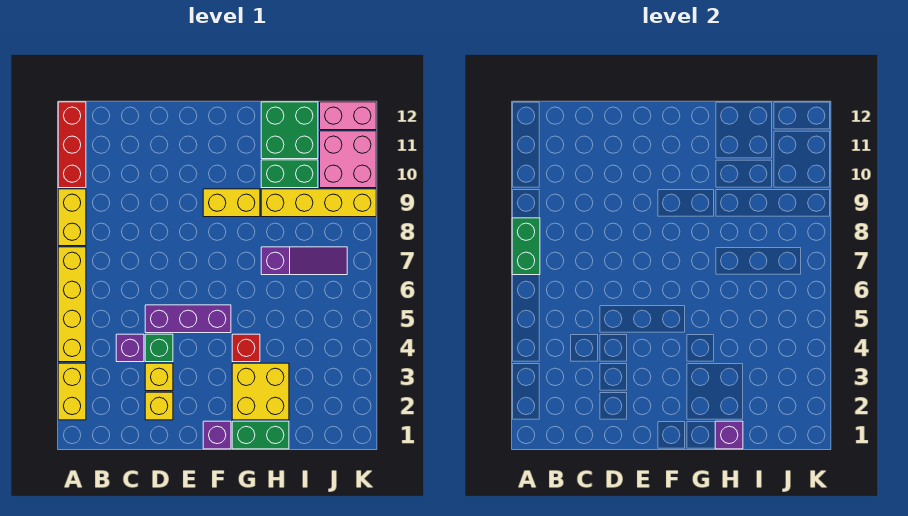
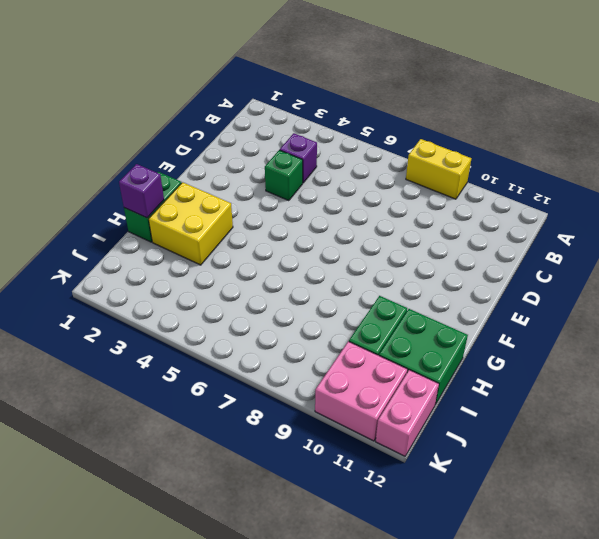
none -> yellow 1x2 brick [58,363,86,420]
none -> yellow 1x4 brick [58,247,86,362]
none -> red 1x3 brick [58,102,86,188]

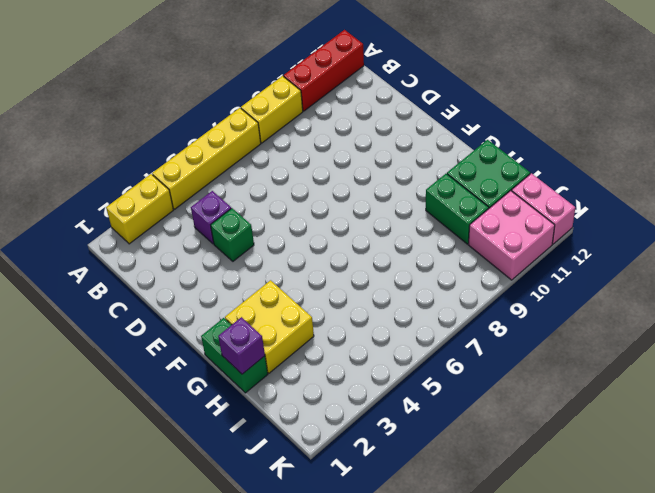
none -> yellow 1x1 brick [145,392,173,420]
none -> yellow 1x1 brick [145,363,173,391]
none -> purple 1x3 brick [145,305,231,333]

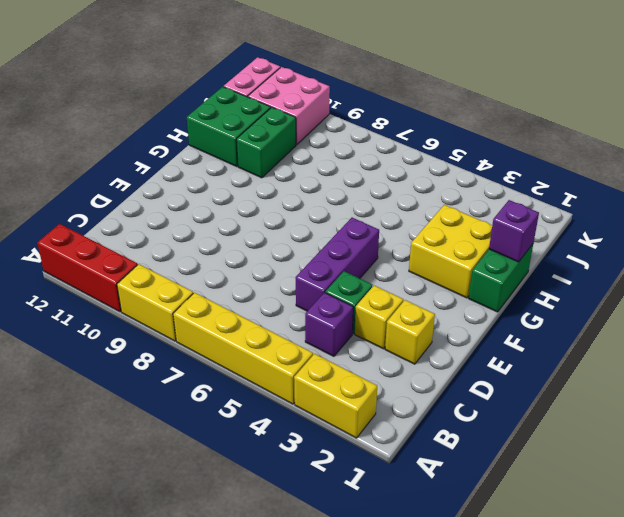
none -> purple 1x1 brick [203,421,231,449]
none -> yellow 1x2 brick [203,189,260,217]
none -> red 1x1 brick [232,334,260,362]

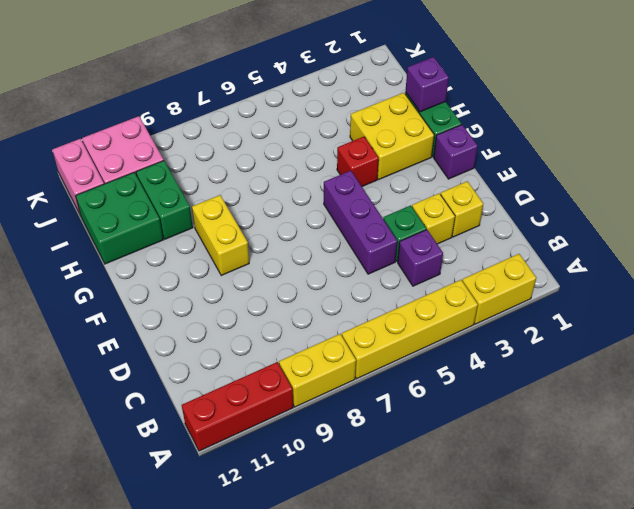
none -> purple 1x3 slope [261,247,347,275]
none -> yellow 1x4 brick [261,189,376,217]
none -> green 1x2 brick [512,218,540,275]

